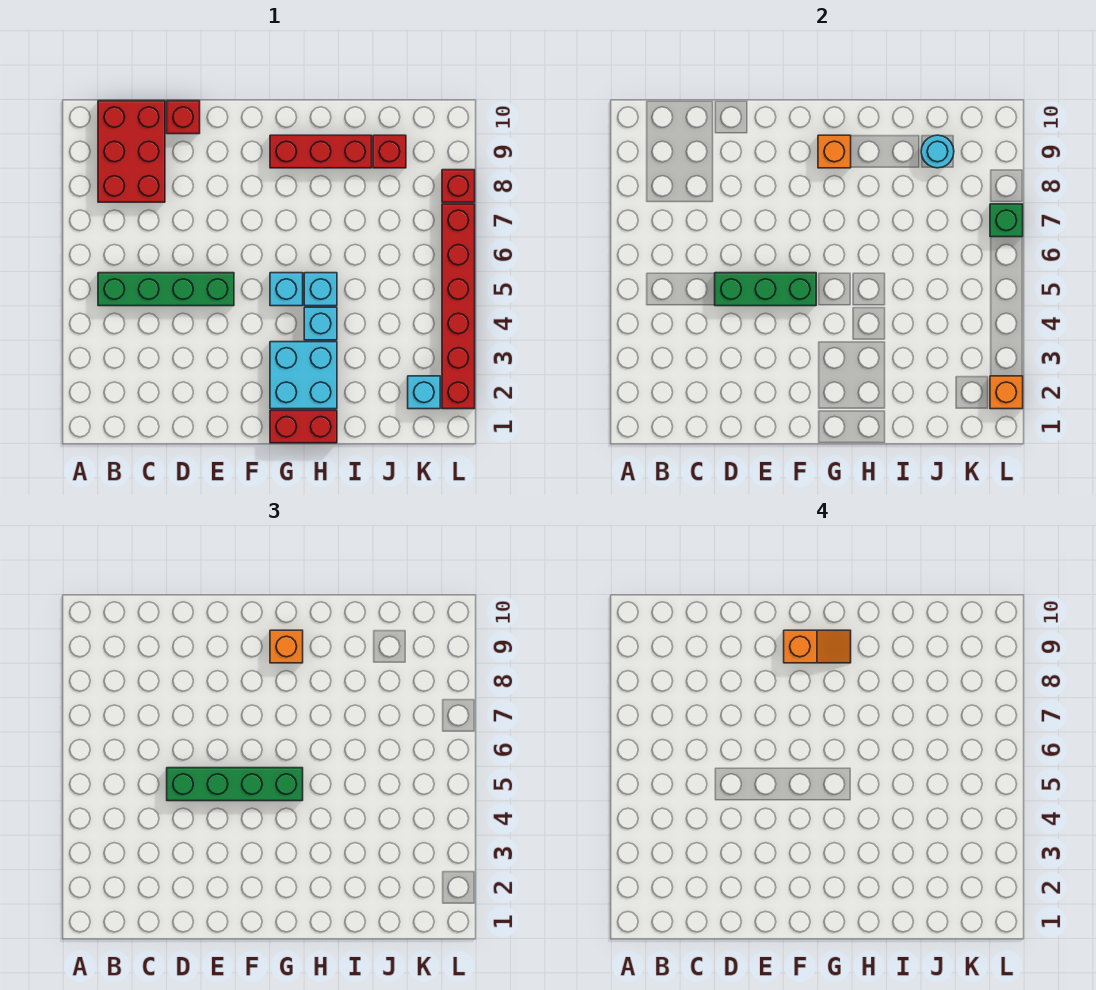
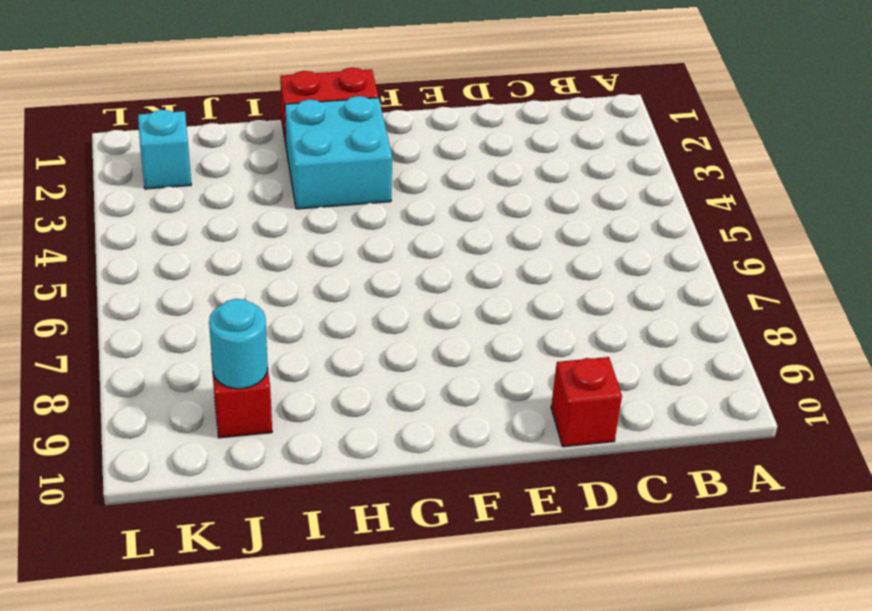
none -> green 1x4 brick [98,273,234,306]
none -> red 2x3 brick [98,101,165,202]
none -> cyan 1x1 brick [270,273,303,306]

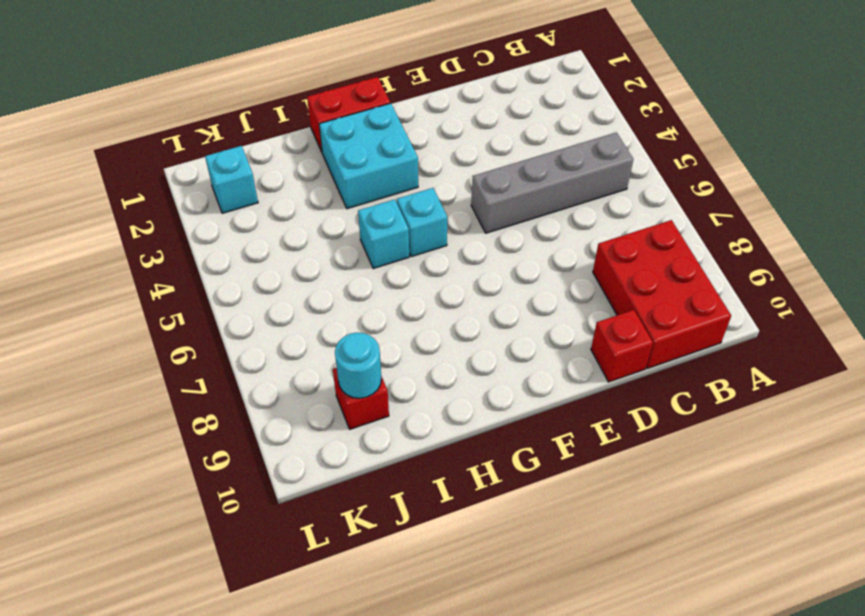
grey 1x4 brick [471,133,633,233] -> green 1x4 brick [98,273,234,306]
none -> red 1x3 brick [270,135,372,168]
none -> cyan 1x1 brick [304,307,337,340]
none -> red 1x6 brick [442,204,475,409]

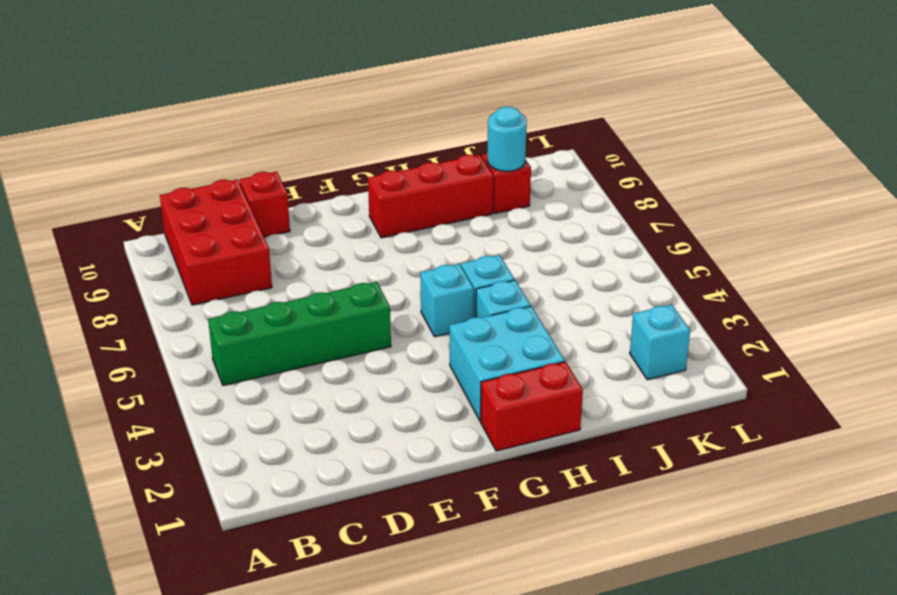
none -> red 1x6 brick [442,204,475,409]
none -> red 1x1 brick [442,170,475,202]
none -> green 1x3 brick [715,273,816,306]

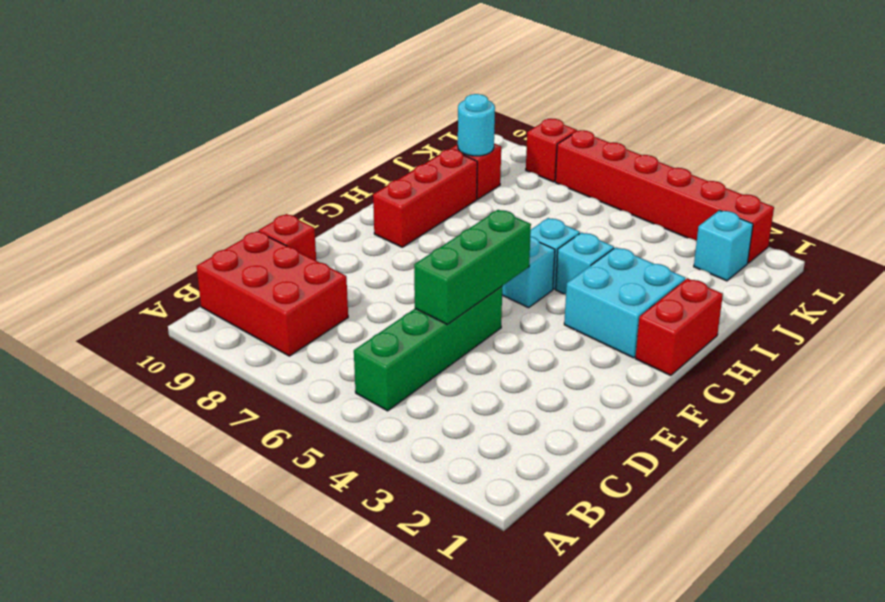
none -> orange 1x1 brick [818,135,851,168]
none -> orange 1x1 brick [990,376,1023,409]
none -> green 1x1 brick [990,204,1023,237]

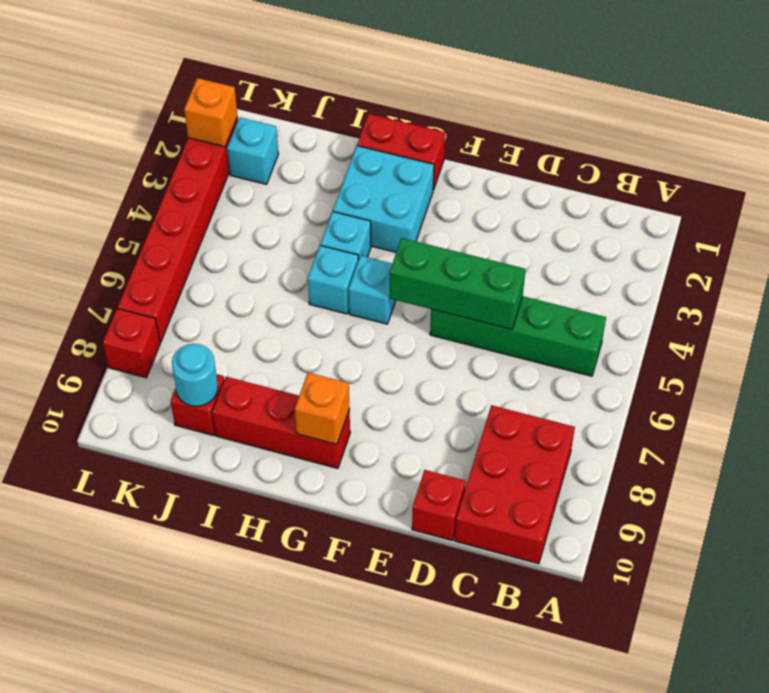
none -> green 1x1 brick [990,204,1023,237]
none -> green 1x4 brick [167,768,303,801]
none -> orange 1x1 brick [270,630,303,663]

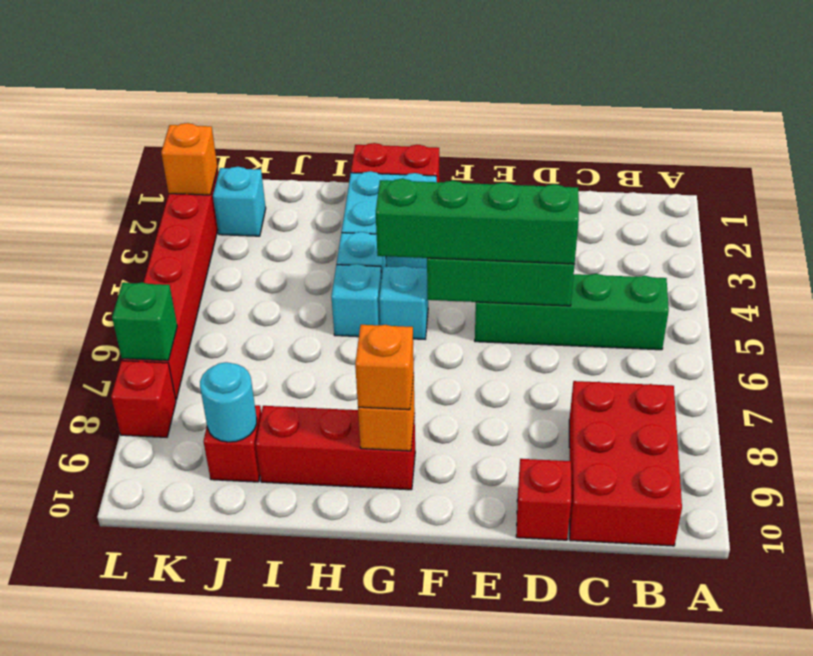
none -> orange 1x2 slope [784,630,851,663]

